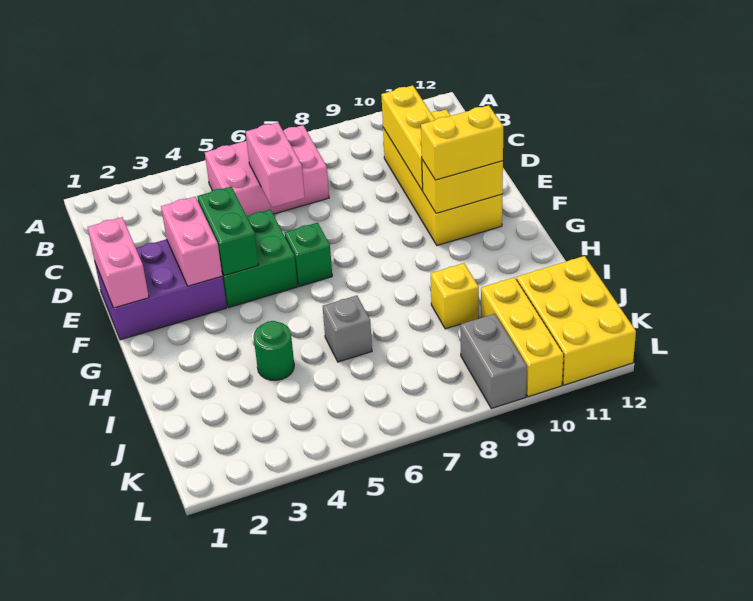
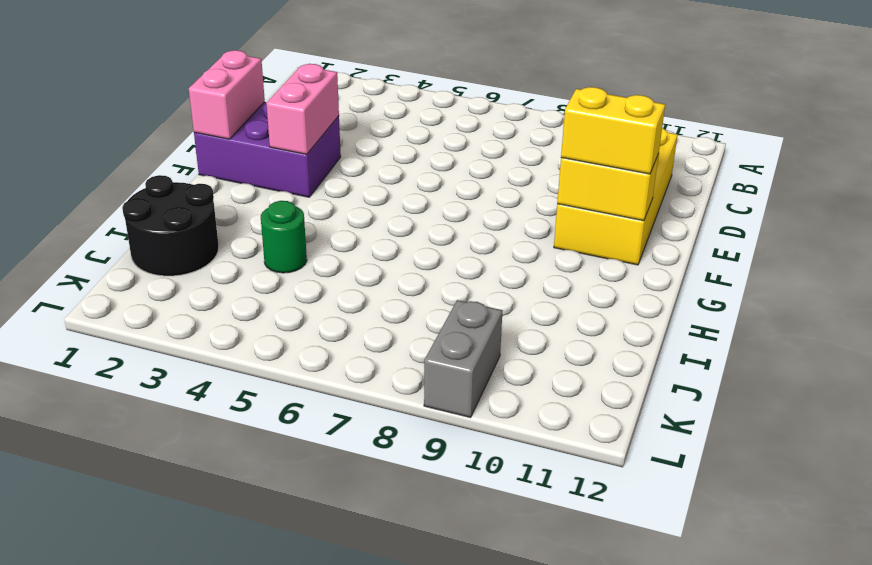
black 2x2 round brick [122,175,219,276] -> none
none -> pink 2x3 brick [205,125,329,216]
none -> green 2x2 brick [222,210,298,307]
none -> green 1x1 brick [284,223,332,286]

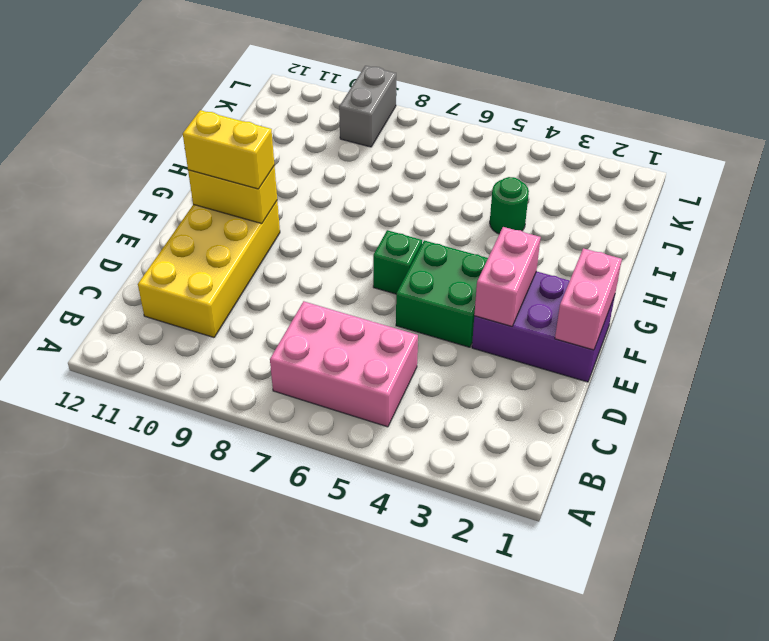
none -> grey 1x1 brick [323,296,372,362]
none -> yellow 1x1 brick [431,263,479,329]
none -> yellow 1x3 brick [481,277,564,397]

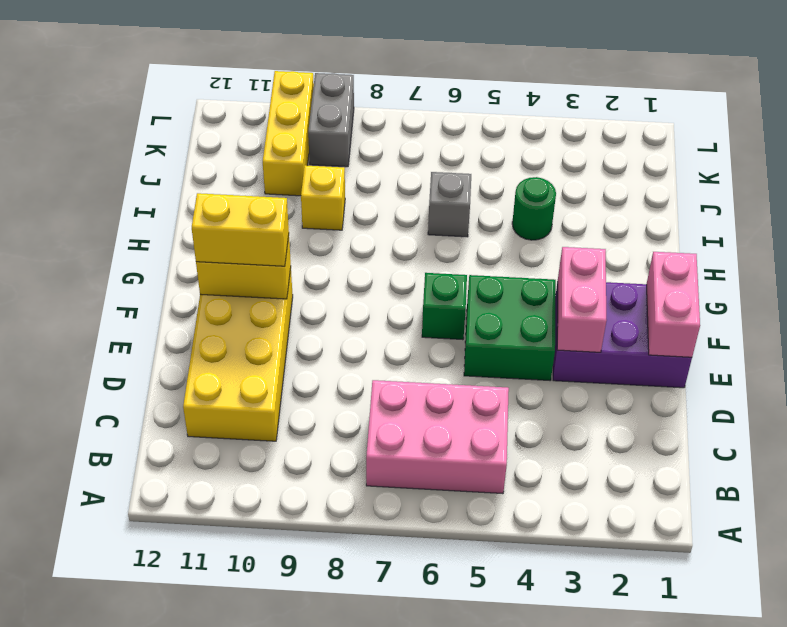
none -> yellow 2x3 brick [516,256,636,385]
none -> pink 1x2 brick [246,123,305,207]
none -> yellow 1x3 brick [381,85,435,191]

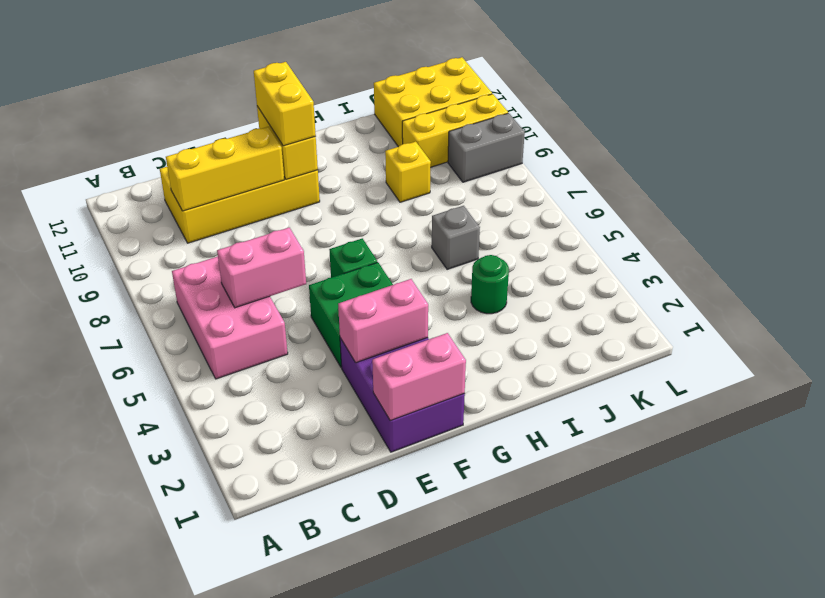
none -> green 1x2 brick [197,186,259,276]

